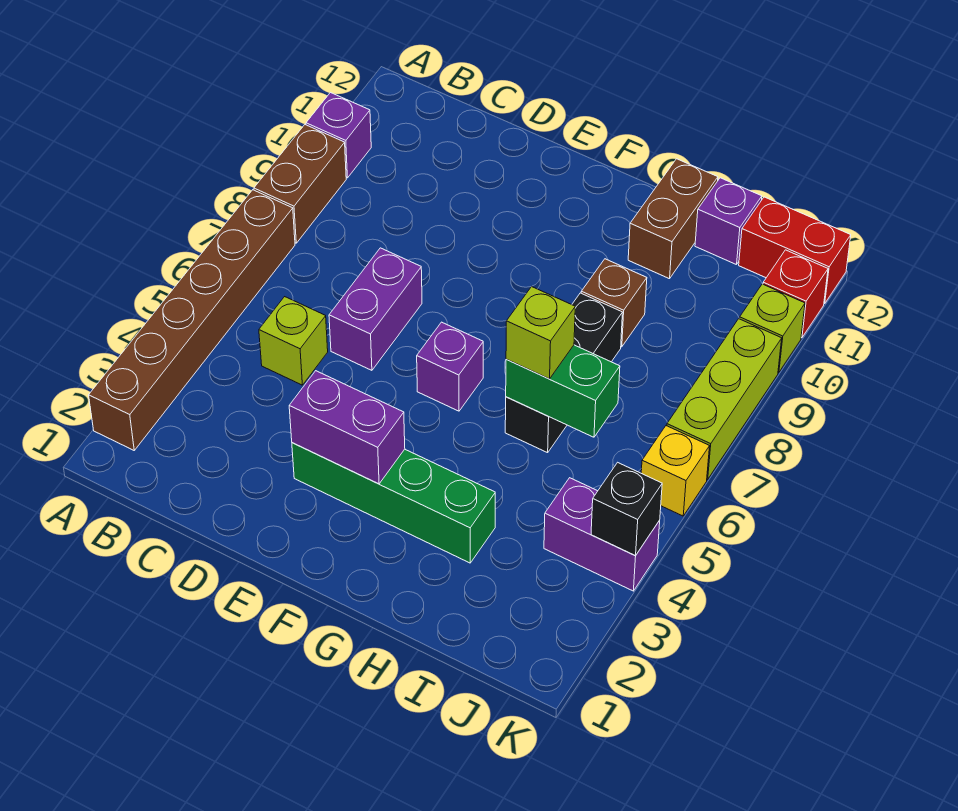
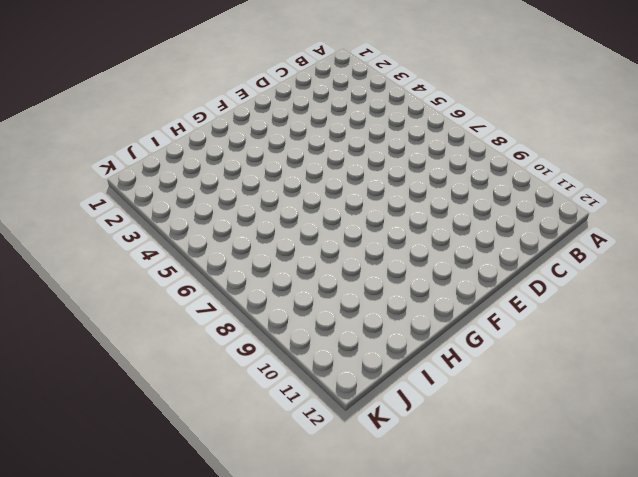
none -> brown 1x6 brick [89,190,295,450]
none -> brown 1x2 brick [254,125,346,243]
none -> purple 1x1 brick [306,93,371,178]

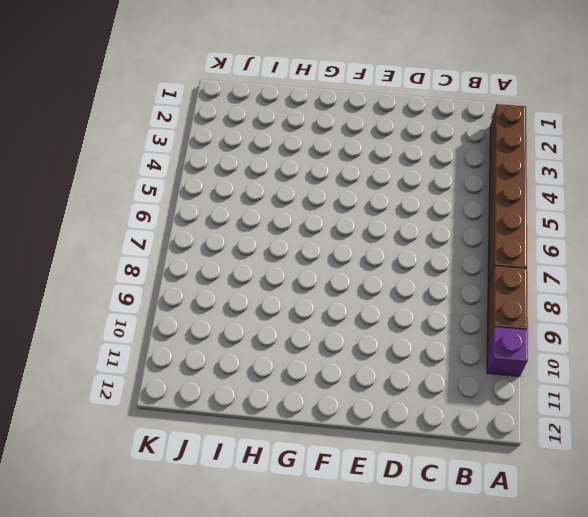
none -> lime 1x1 brick [259,297,328,385]
none -> purple 1x2 brick [329,248,422,370]
none -> green 1x4 brick [292,443,495,563]

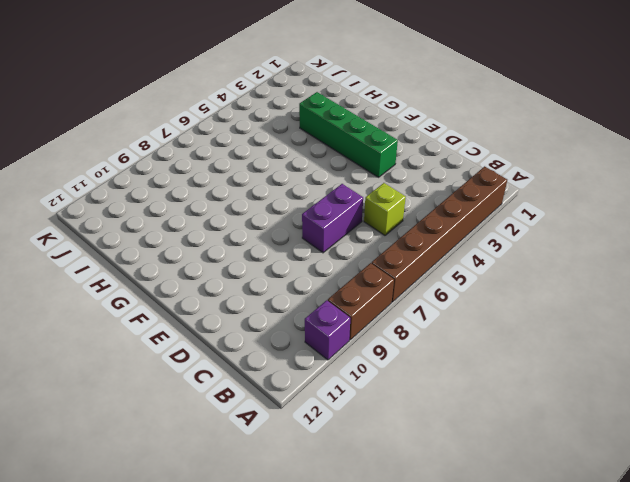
none -> purple 1x1 brick [417,322,483,411]
none -> black 1x3 brick [505,293,623,453]
none -> brown 1x1 brick [581,259,647,347]

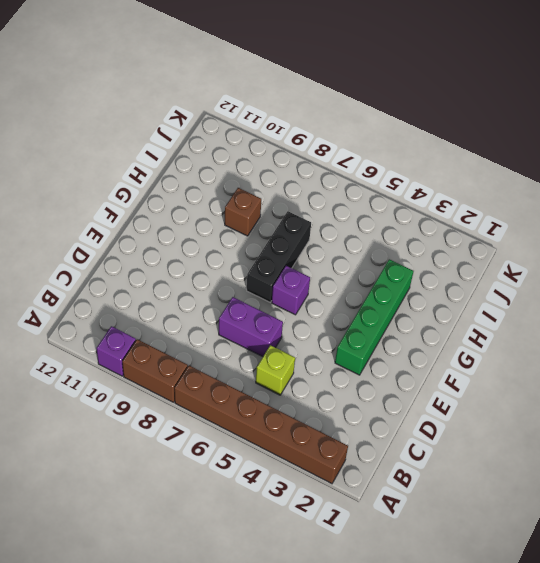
black 1x3 brick [247,211,311,302] -> black 1x3 brick turned to [505,293,623,453]
none -> brown 1x2 brick [628,159,718,279]
none -> purple 1x1 brick [695,178,762,265]
none -> purple 1x2 brick [544,478,660,591]

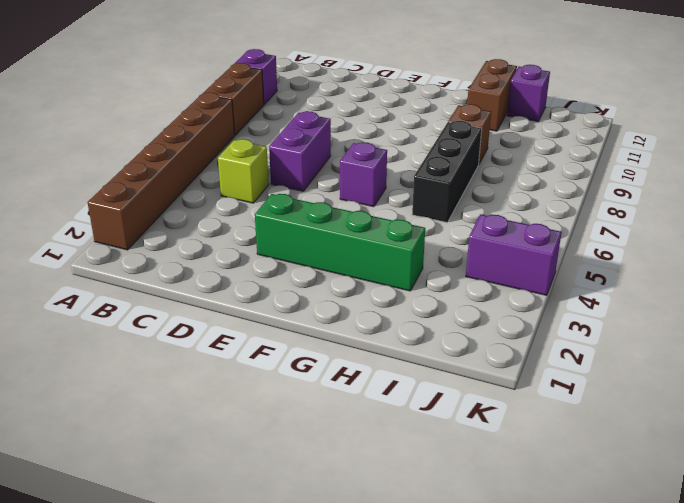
none -> red 1x2 brick [739,197,851,304]
none -> yellow 1x1 brick [641,426,710,516]
none -> lime 1x3 brick [667,319,782,479]

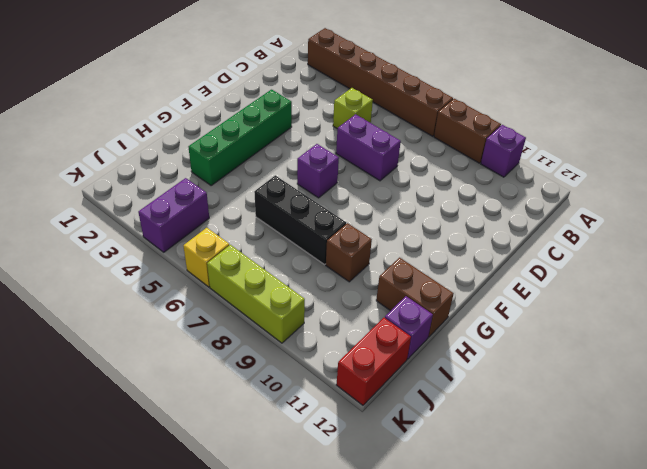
none -> lime 1x1 brick [739,284,805,373]
none -> red 1x1 brick [763,250,828,338]
none -> purple 1x2 brick [289,371,405,484]

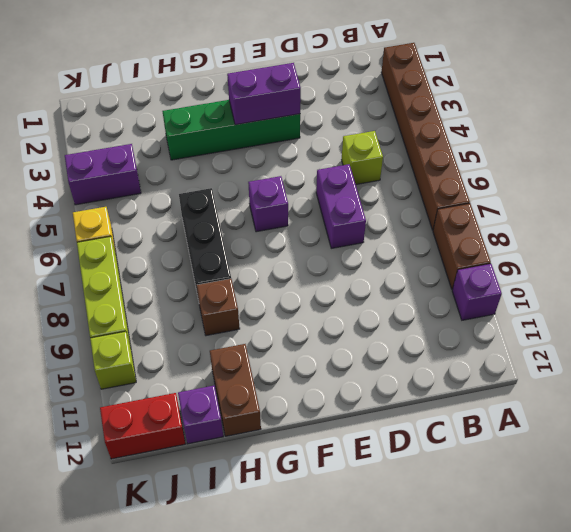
none -> red 1x1 brick [763,250,828,338]
none -> green 1x2 brick [506,345,620,437]
none -> black 1x1 brick [591,462,662,556]

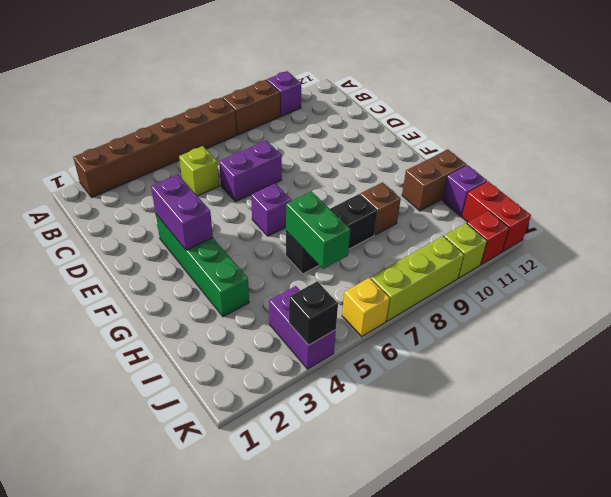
none -> lime 1x1 brick [506,287,575,379]

